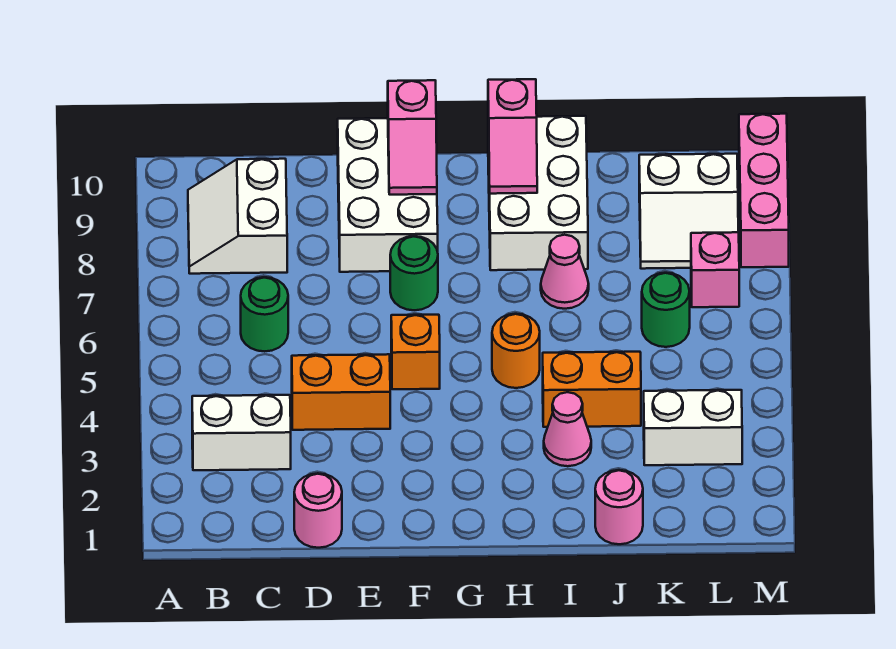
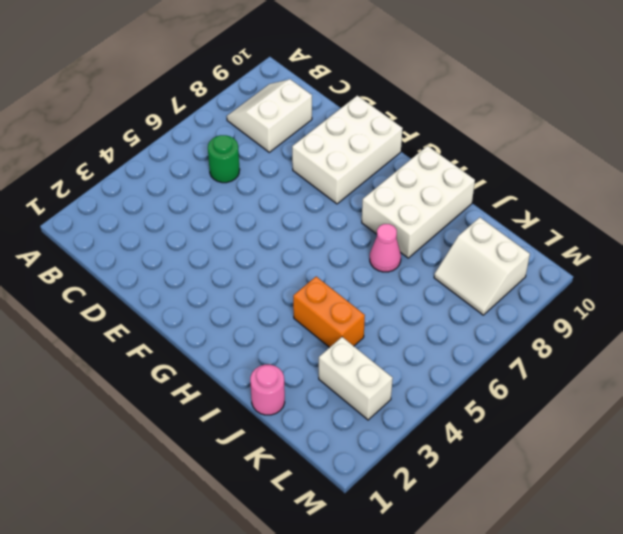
none -> white 1x2 brick [192,395,291,470]
none -> pink 1x1 round brick [294,473,342,548]
none -> orange 1x2 brick [292,354,390,430]

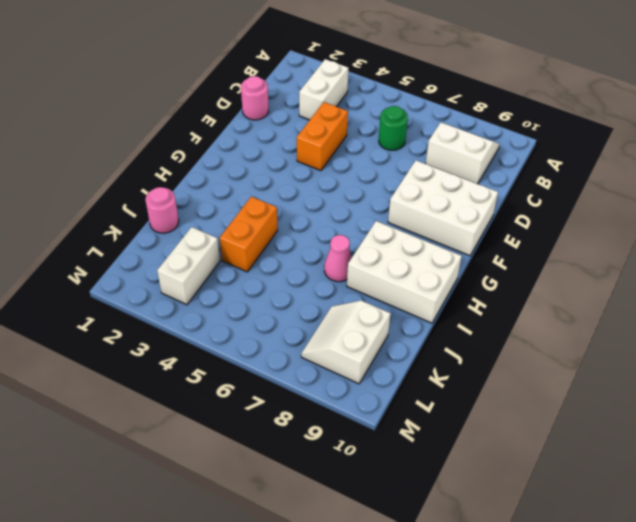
none -> orange 1x1 brick [391,315,440,389]
none -> green 1x1 round brick [390,236,438,310]
none -> orange 1x1 round brick [492,314,540,388]

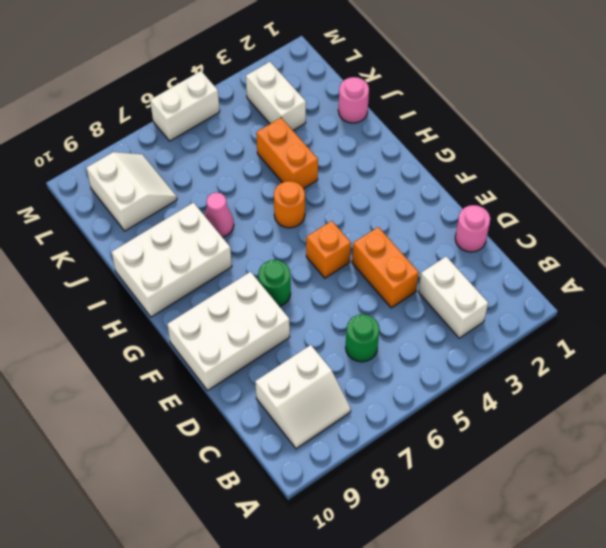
white 1x2 brick [150,71,220,141] -> none
none -> pink 1x1 cone [544,392,591,466]
none -> green 1x1 round brick [642,273,690,347]
none -> pink 1x1 brick [691,232,739,307]

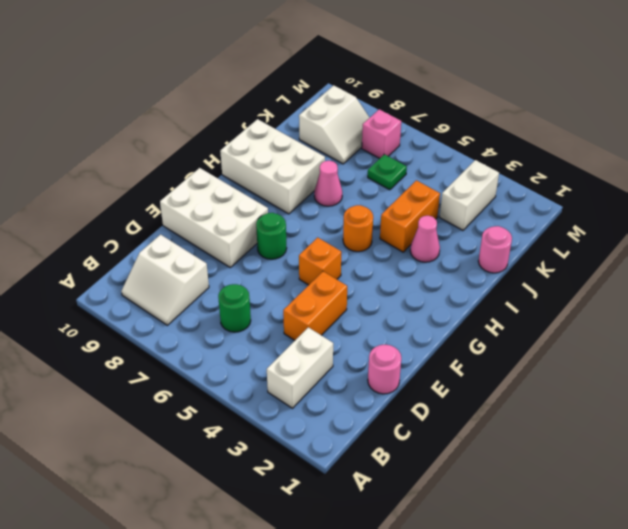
green 1x1 plate [368,154,407,190] -> green 1x1 round brick [642,273,690,347]
none -> pink 1x3 brick [739,114,789,267]
none -> pink 1x2 slope [388,80,437,195]
none -> pink 1x2 slope [488,79,537,194]

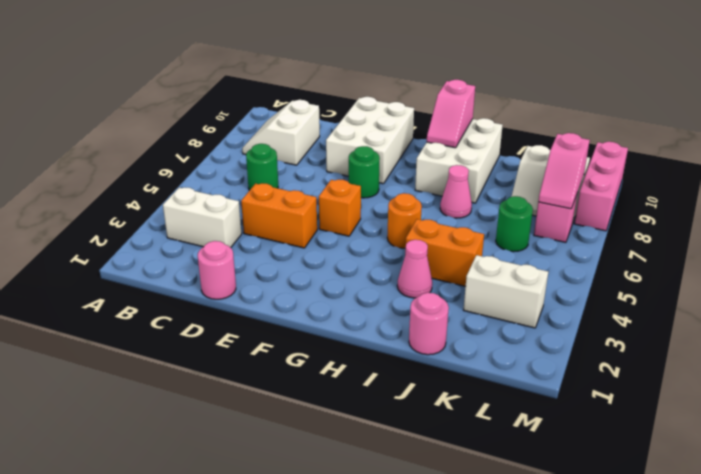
pink 1x2 slope [538,133,590,209] -> pink 1x2 slope moved to [388,80,437,195]

